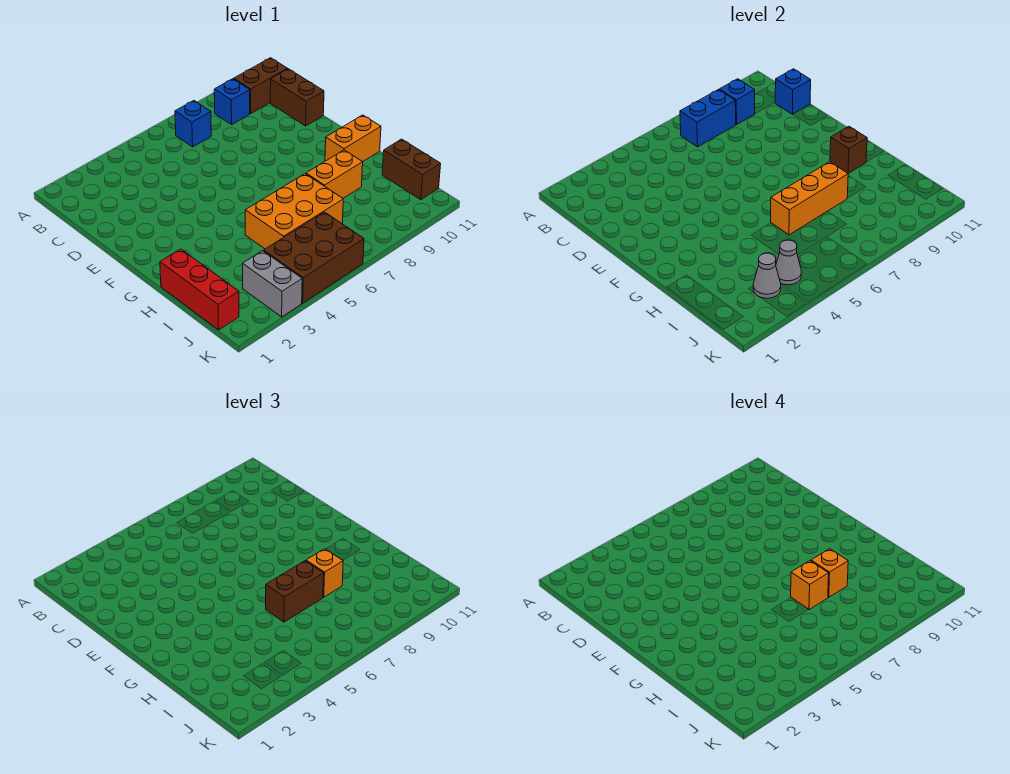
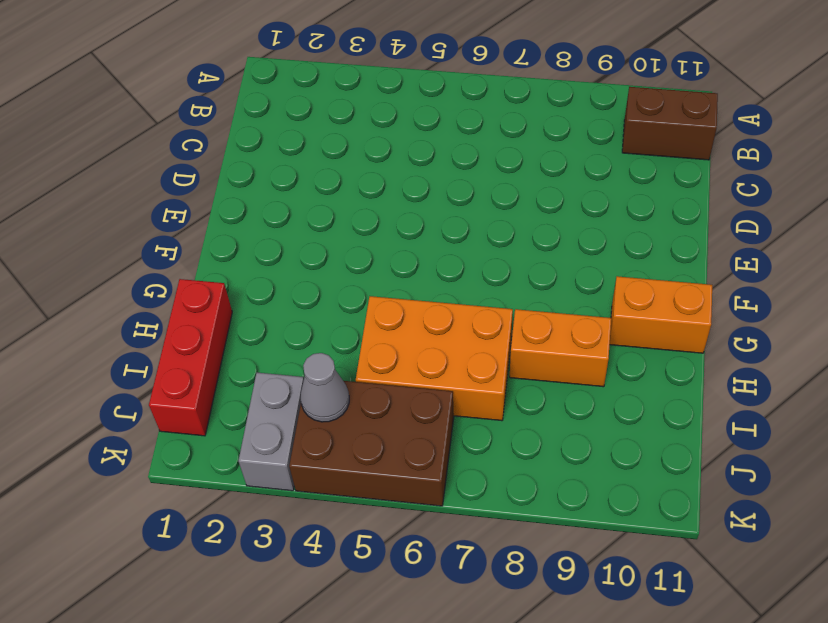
none -> blue 1x1 brick [175,101,211,147]
none -> blue 1x1 brick [214,79,250,124]
none -> brown 1x2 brick [270,69,324,126]

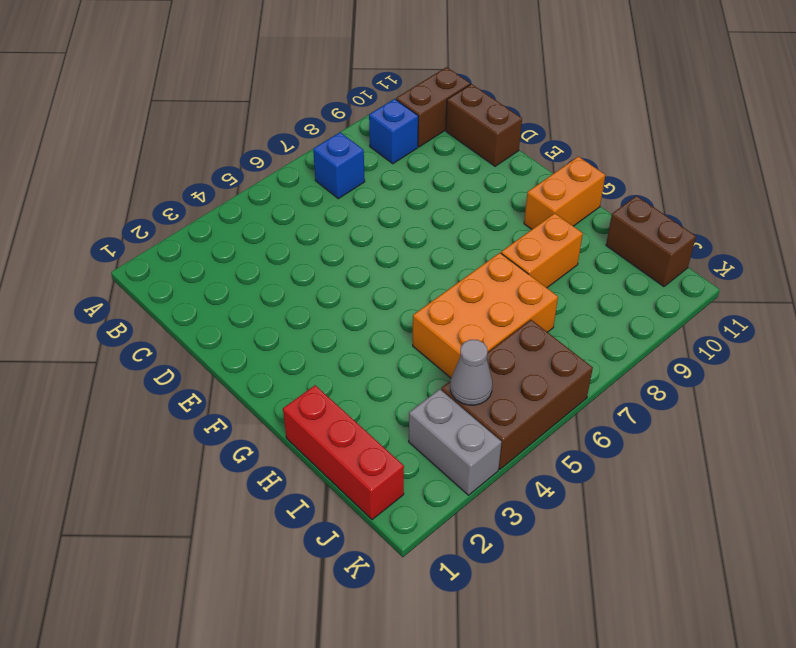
none -> blue 1x2 brick [680,90,736,147]
none -> blue 1x1 brick [719,79,755,124]
none -> blue 1x1 brick [775,69,811,114]

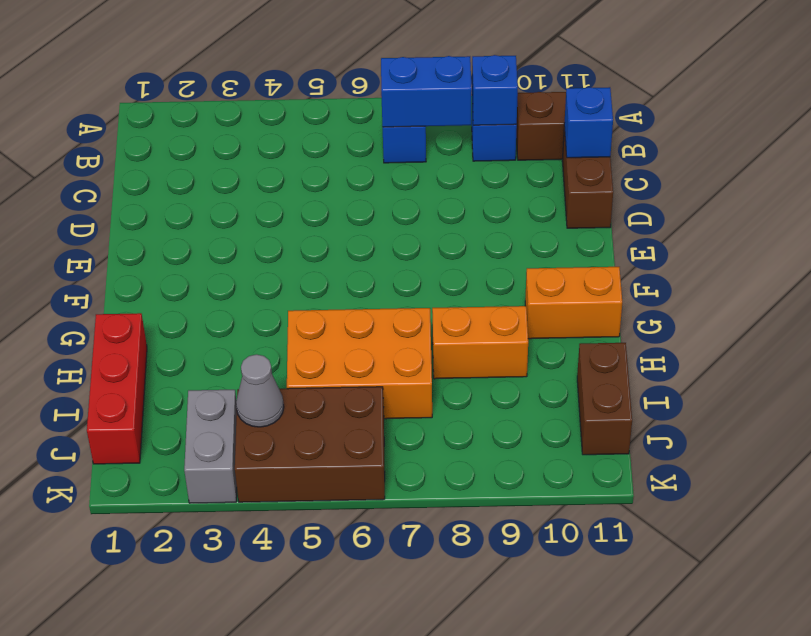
none -> brown 1x1 brick [830,126,867,174]
none -> orange 1x3 brick [771,162,848,235]
none -> grey 1x1 cone [753,253,781,298]

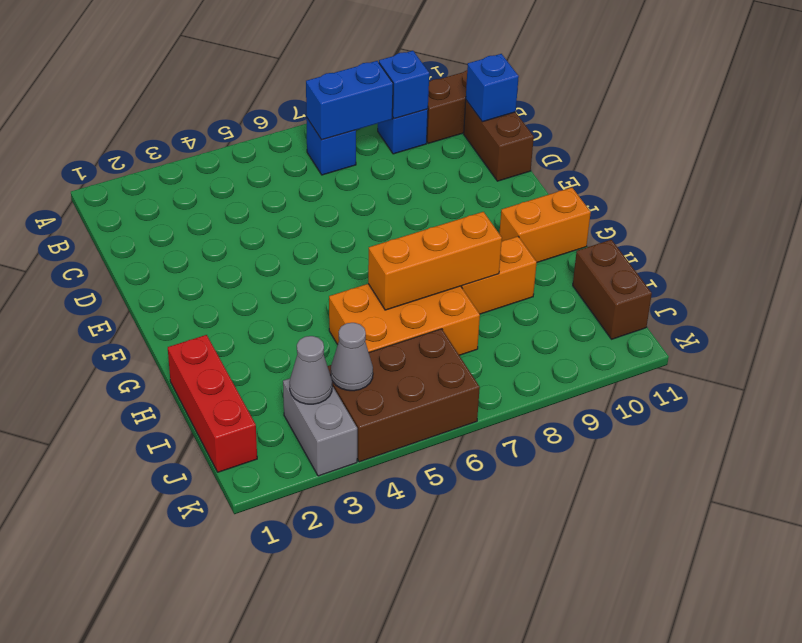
none -> brown 1x1 brick [830,126,867,174]
none -> brown 1x2 brick [266,561,324,622]
none -> orange 1x1 brick [306,549,343,597]

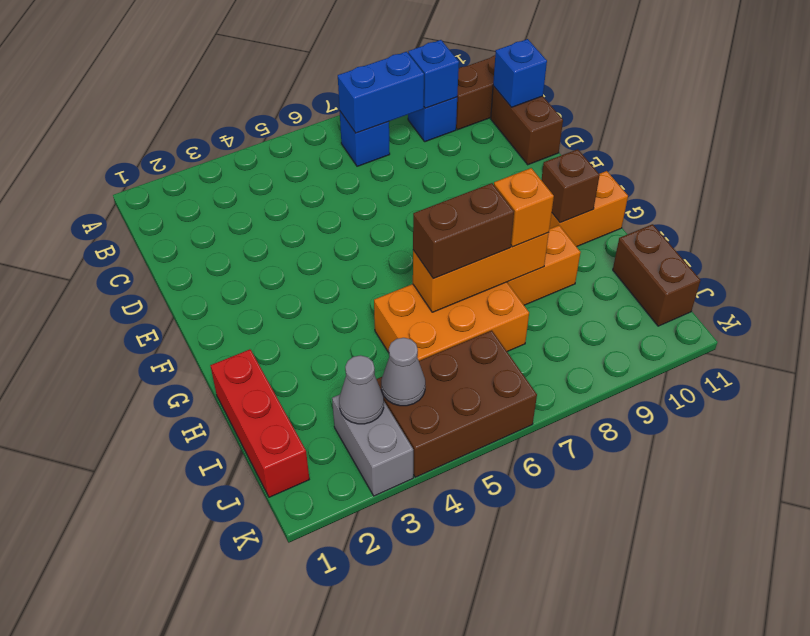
none -> orange 1x1 brick [791,561,829,610]
none -> orange 1x1 brick [811,549,848,597]

